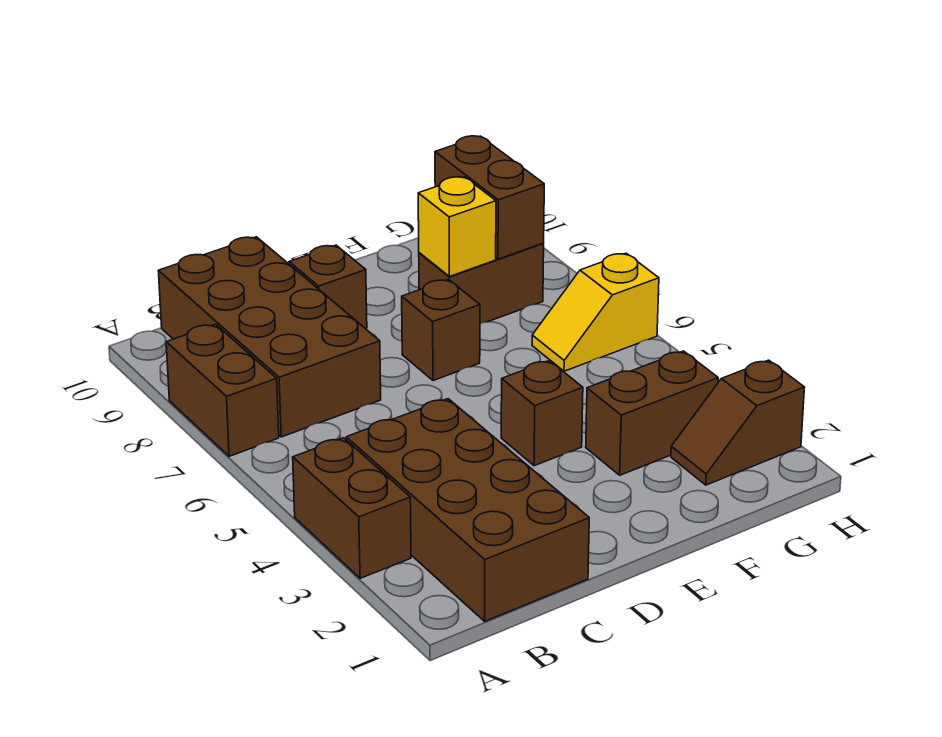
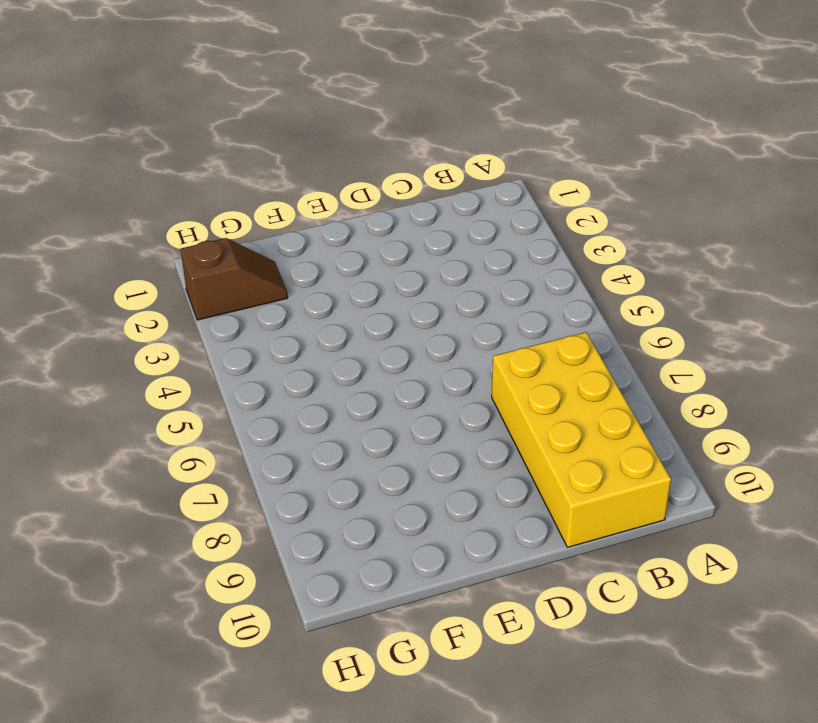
yellow 2x4 brick [492,332,671,547] -> brown 2x4 brick [159,237,381,437]
none -> brown 1x2 brick [293,438,411,578]
none -> brown 1x2 brick [166,324,279,456]
none -> brown 2x4 brick [346,399,589,621]

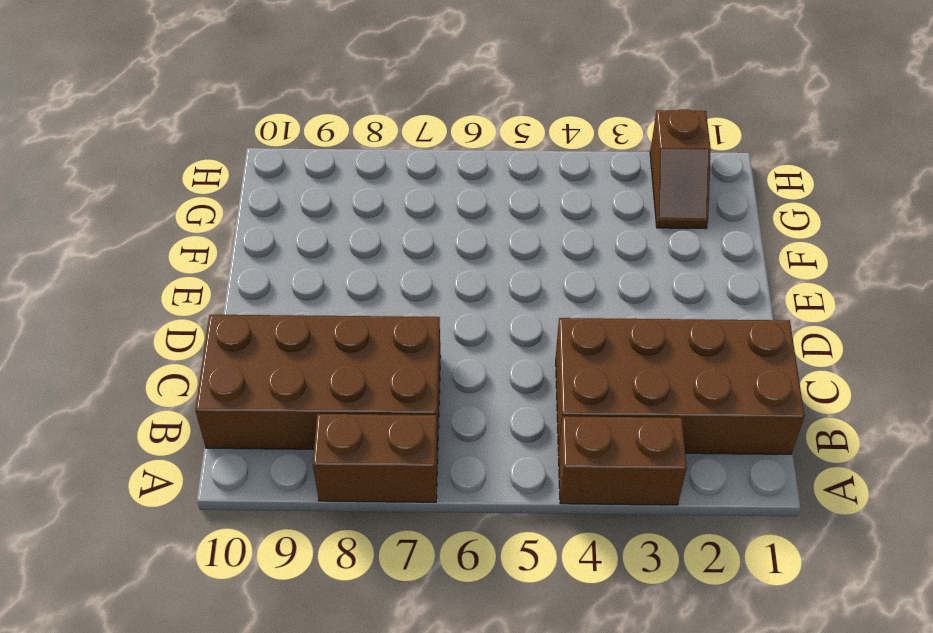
none -> brown 1x1 brick [289,245,367,328]
none -> brown 1x1 brick [501,361,583,466]
none -> brown 1x1 brick [402,280,480,381]

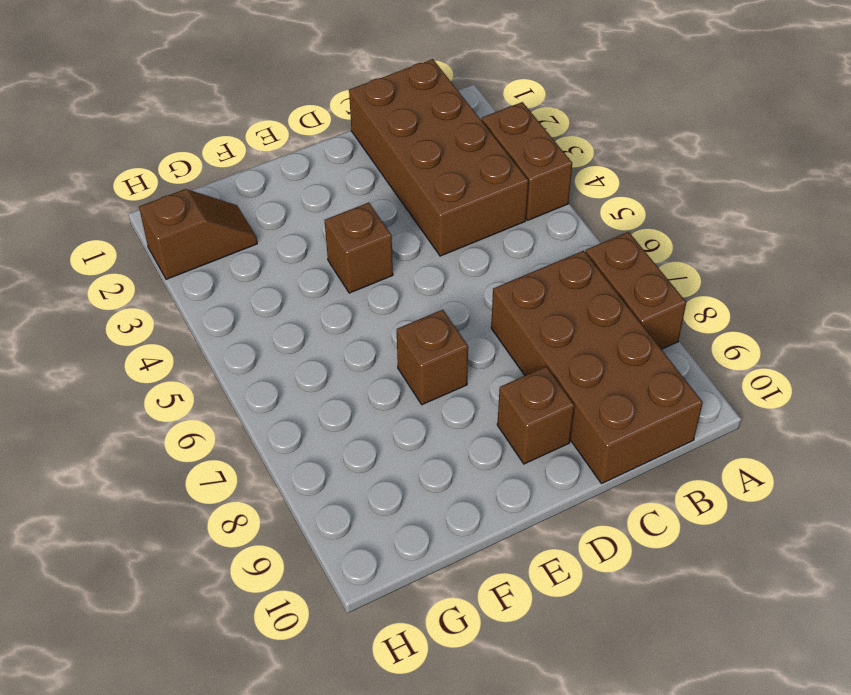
none -> brown 1x2 brick [586,351,718,475]
none -> brown 1x2 brick [419,243,544,323]
none -> yellow 1x2 slope [532,253,659,371]

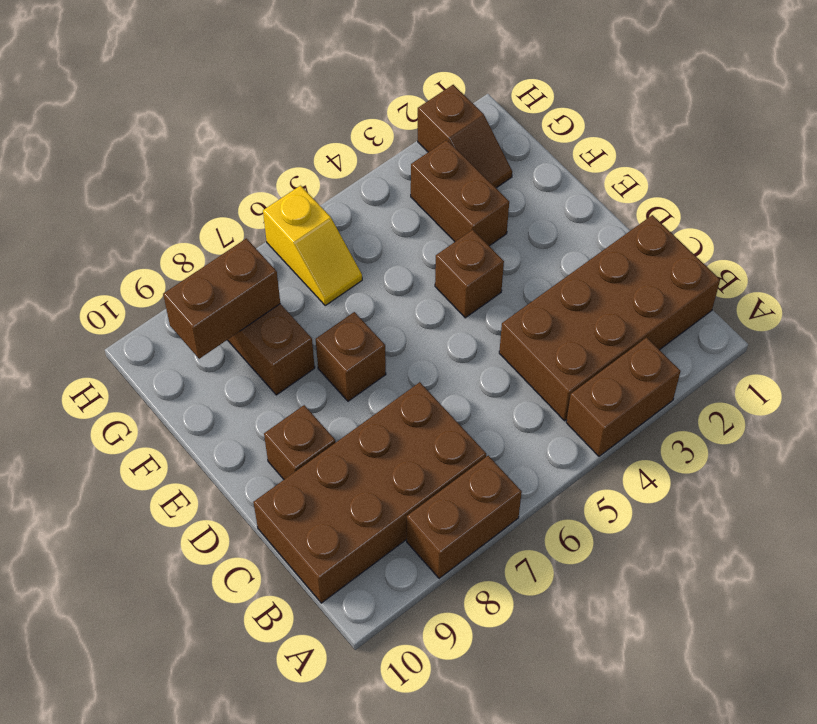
none -> yellow 1x1 brick [418,177,496,277]

